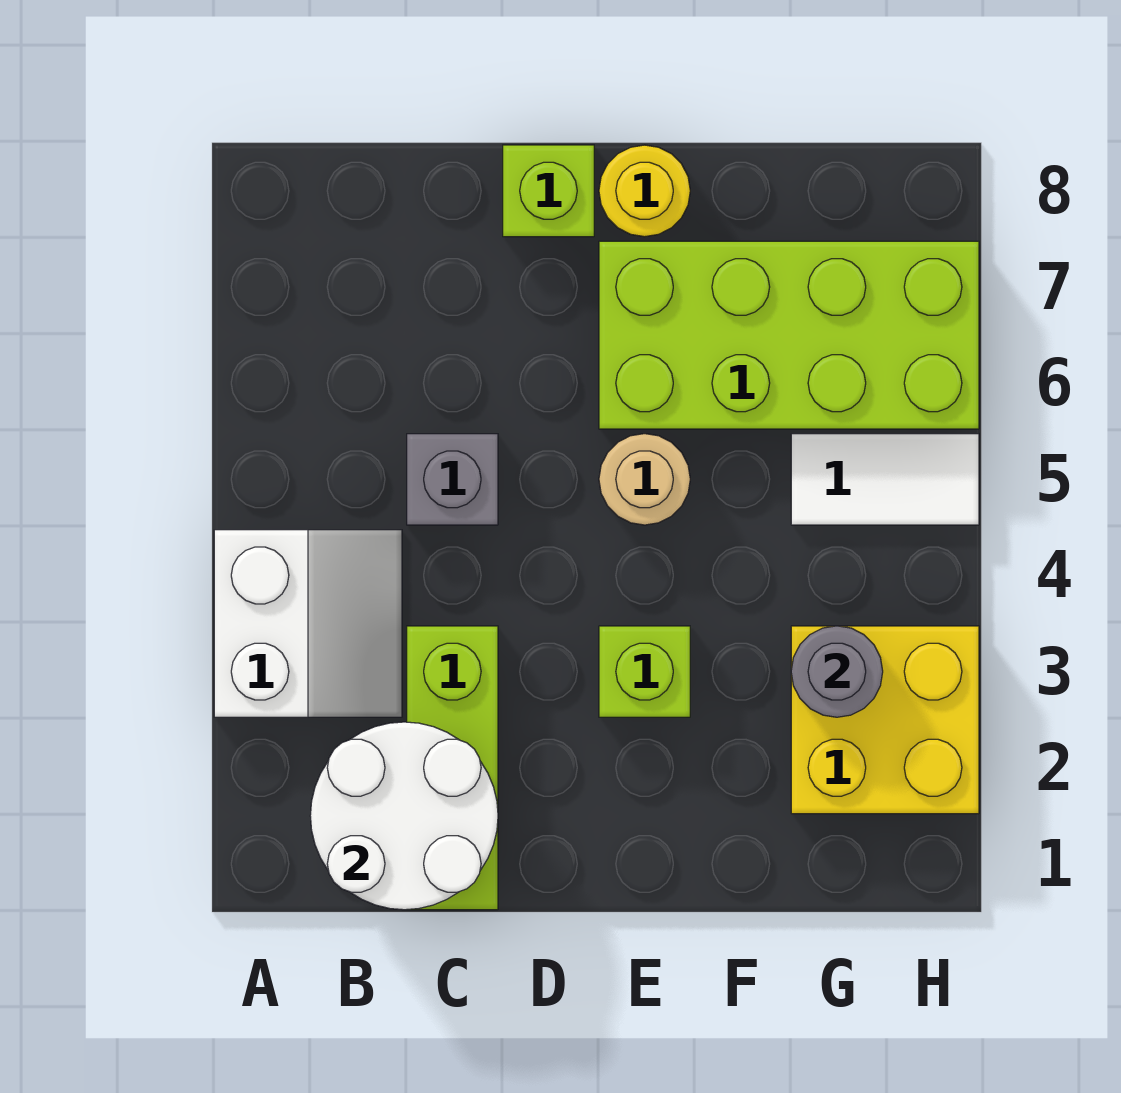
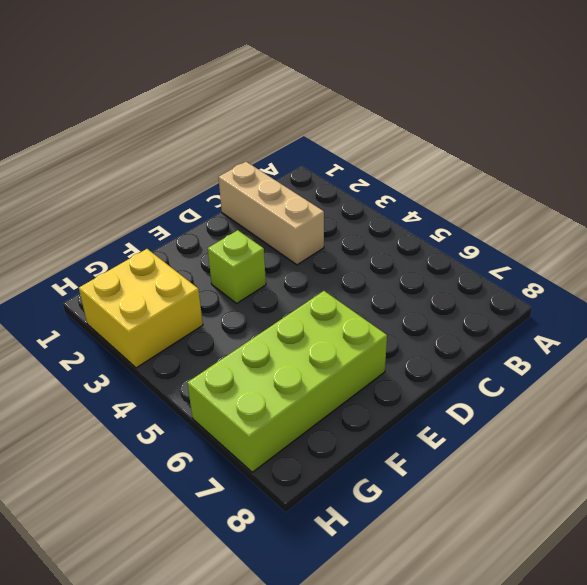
tan 1x3 brick [218,162,324,265] -> lime 1x3 brick [407,626,498,910]
none -> white 2x2 slope [214,530,402,717]
none -> grey 1x1 brick [407,434,498,525]
none -> lime 1x1 brick [503,145,594,237]

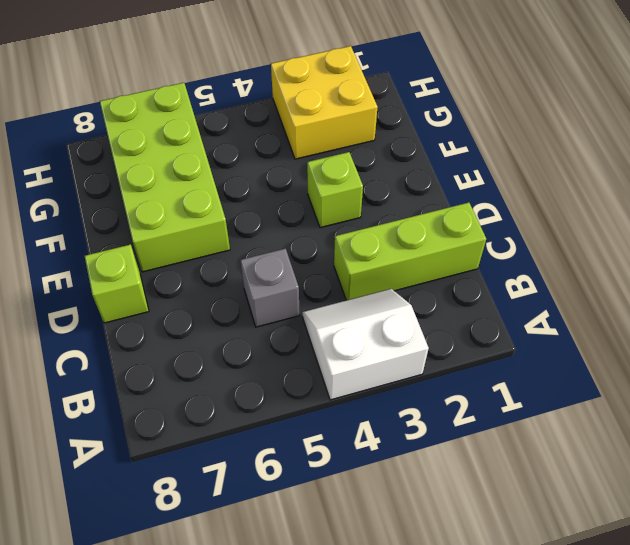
none -> tan 1x1 round brick [599,434,690,525]
none -> yellow 1x1 round brick [599,145,690,237]
none -> white 1x2 tile [791,434,979,525]

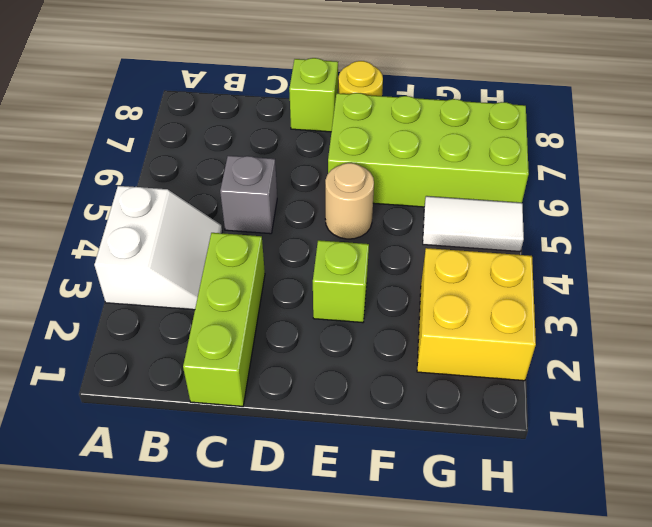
none -> white 2x2 round brick [310,722,498,910]
none -> grey 1x1 round brick [791,626,883,717]

